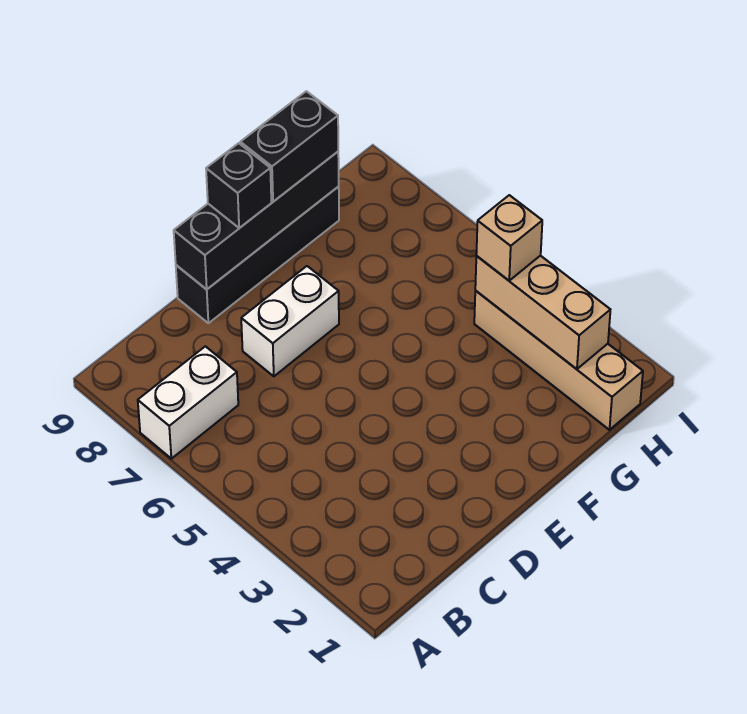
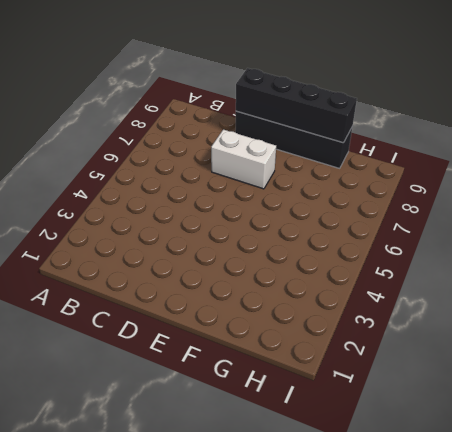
none -> white 1x2 brick [138,346,238,459]
none -> tan 1x4 brick [474,291,643,430]

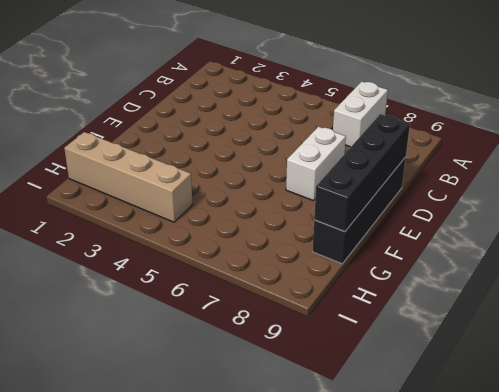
none -> tan 1x3 brick [475,256,610,369]
none -> black 1x1 brick [206,143,271,228]

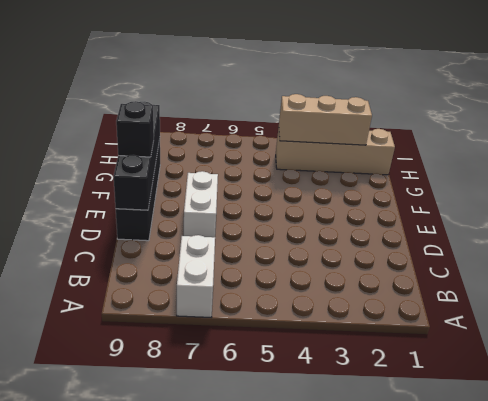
none -> black 1x2 brick [240,91,338,202]
none -> tan 1x1 brick [476,195,542,281]

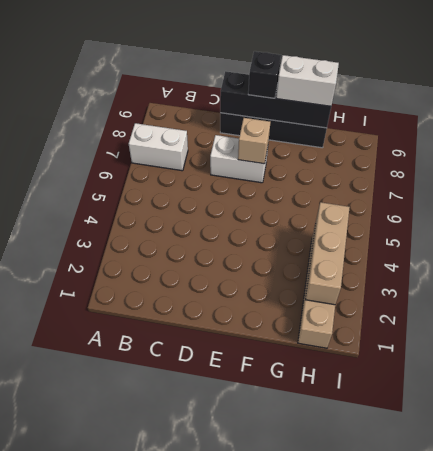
tan 1x1 brick [238,118,270,164] -> tan 1x1 brick moved to [476,195,542,281]
white 1x2 brick [276,55,339,106] -> black 1x2 brick [240,91,338,202]

